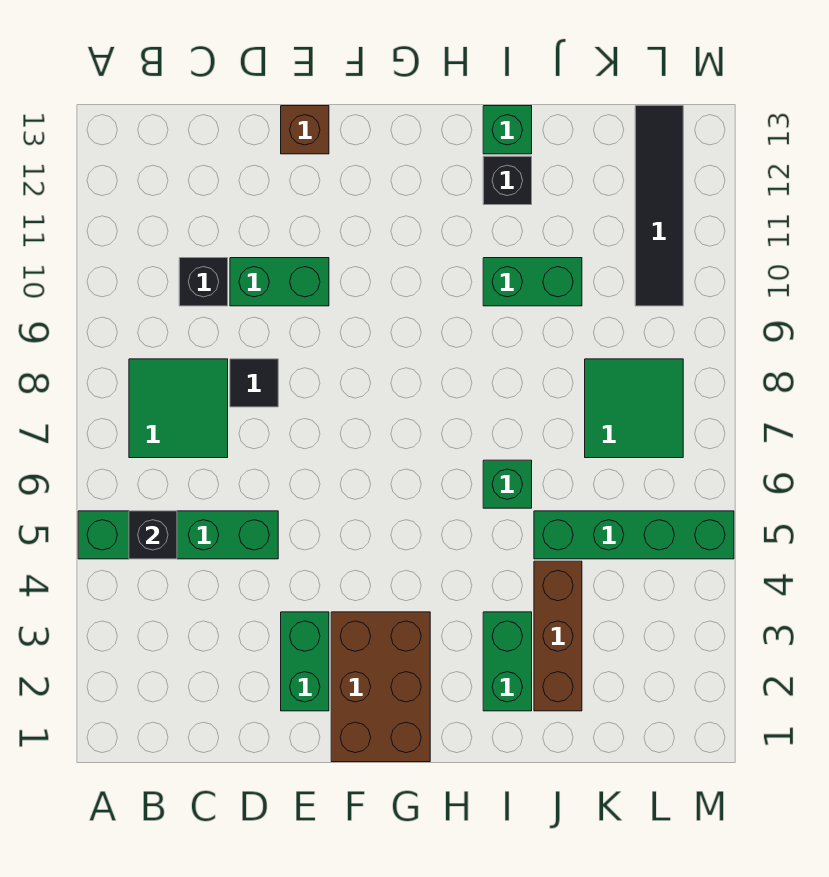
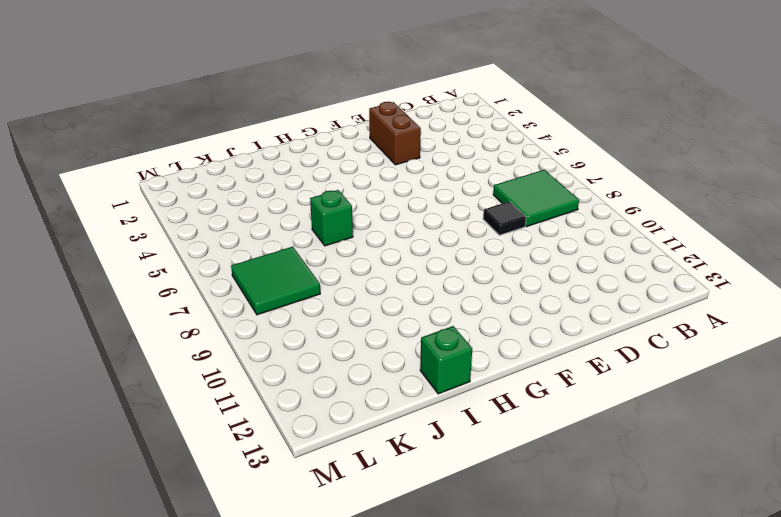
brown 1x2 brick [369,102,421,165] -> green 1x2 brick [281,612,329,711]
none -> green 1x4 brick [78,511,278,559]
none -> black 1x1 brick [179,258,228,306]
none -> green 1x2 brick [230,258,329,306]

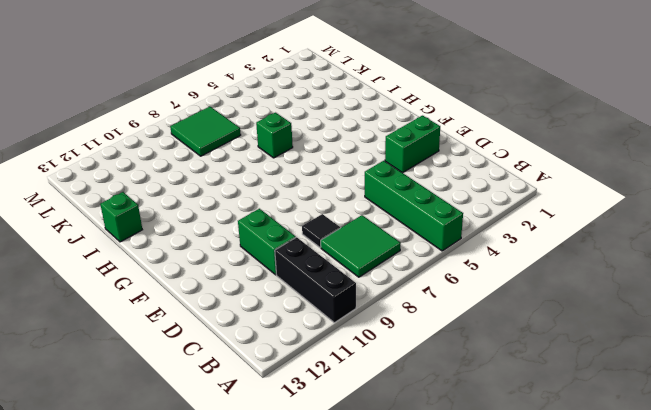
black 1x3 brick [275,237,356,323] -> black 1x1 brick [179,258,228,306]
none -> brown 1x1 brick [281,106,329,154]
none -> brown 2x3 brick [331,612,430,762]
none -> green 1x2 brick [483,612,532,711]

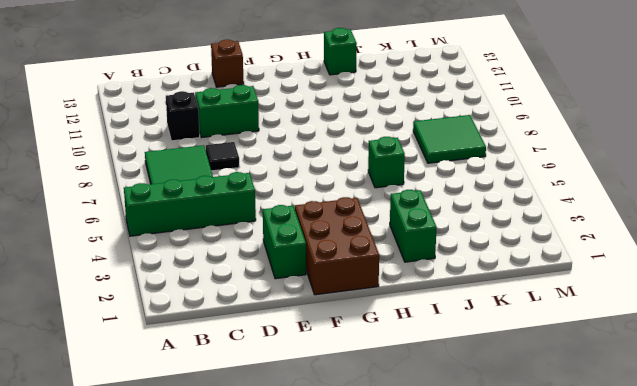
none -> green 1x2 brick [483,258,582,306]
none -> black 1x1 brick [483,156,532,205]
none -> brown 1x3 brick [534,561,582,711]

